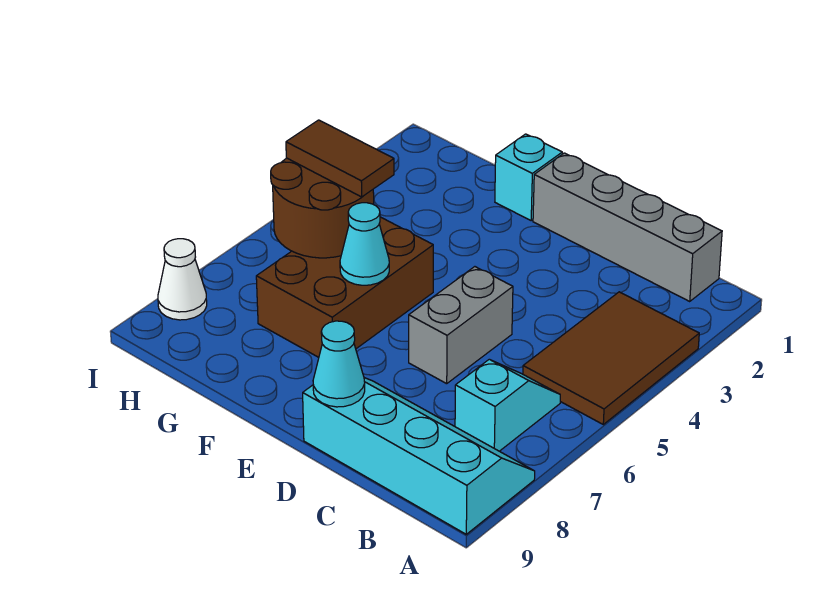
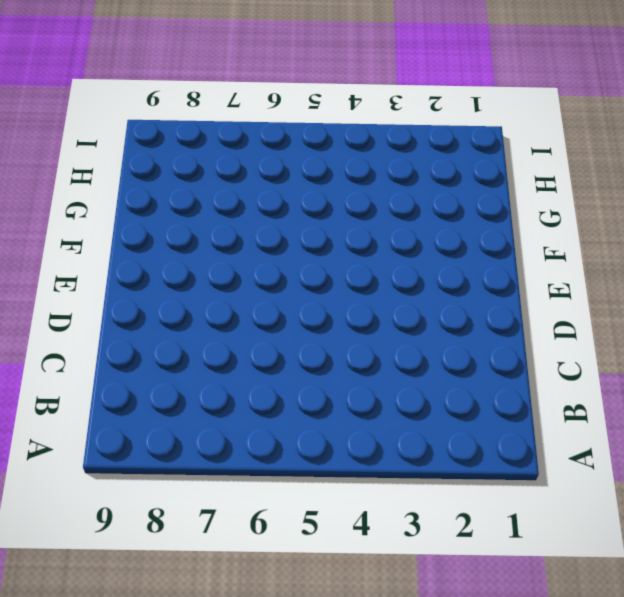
none -> brown 2x3 tile [523,292,699,424]
none -> cyan 2x4 slope [303,378,535,534]
none -> grey 1x4 brick [533,153,722,301]

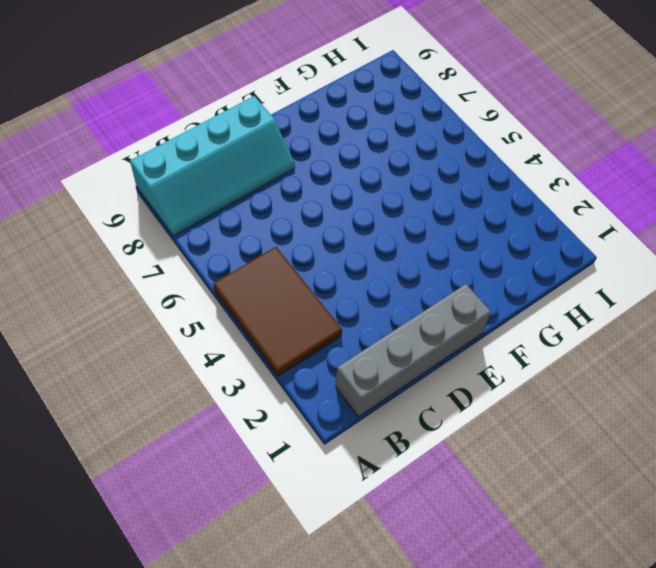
none -> cyan 1x2 slope [455,359,560,451]
none -> grey 1x2 brick [409,267,513,384]
none -> cyan 1x1 brick [495,134,562,220]

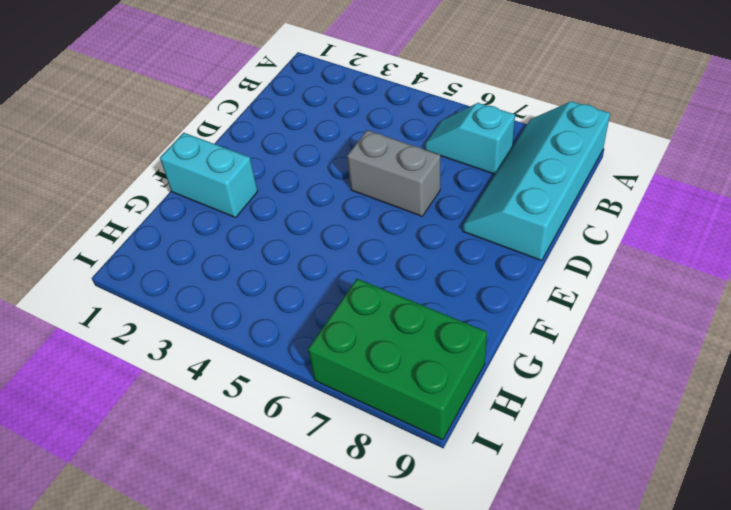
cyan 1x2 brick [160,133,258,217] -> cyan 1x1 brick [495,134,562,220]
green 2x3 brick [308,279,487,440] -> white 1x1 cone [158,239,207,320]
none -> brown 2x3 tile [523,292,699,424]
none -> grey 1x4 brick [533,153,722,301]
none -> brown 2x3 brick [256,217,433,357]

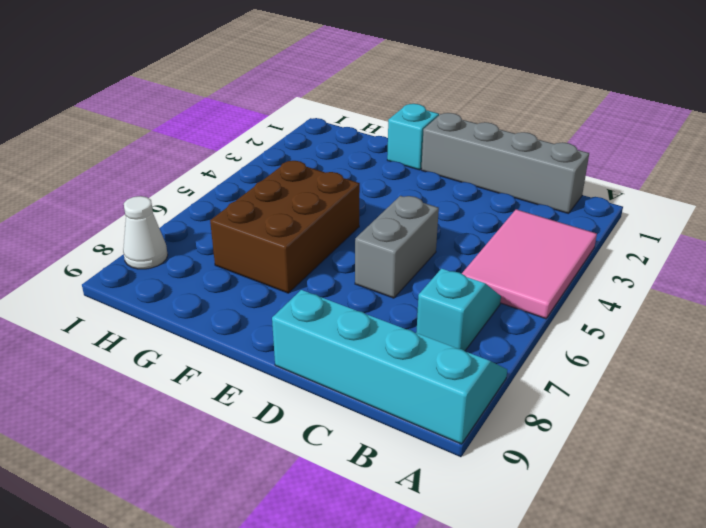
pink 2x3 tile [462,209,597,319] -> brown 2x3 tile [523,292,699,424]
none -> cyan 1x1 cone [313,321,365,407]
none -> cyan 1x1 cone [340,203,389,285]
none -> brown 2x2 round brick [271,158,374,258]

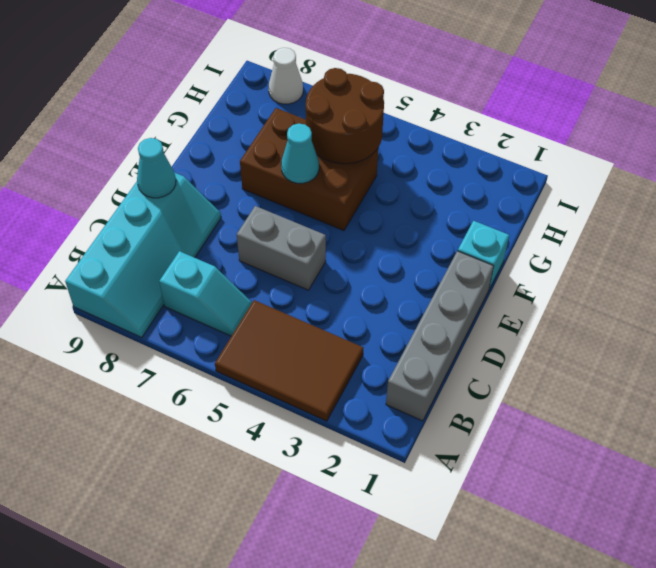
none -> brown 1x2 tile [286,120,394,197]

